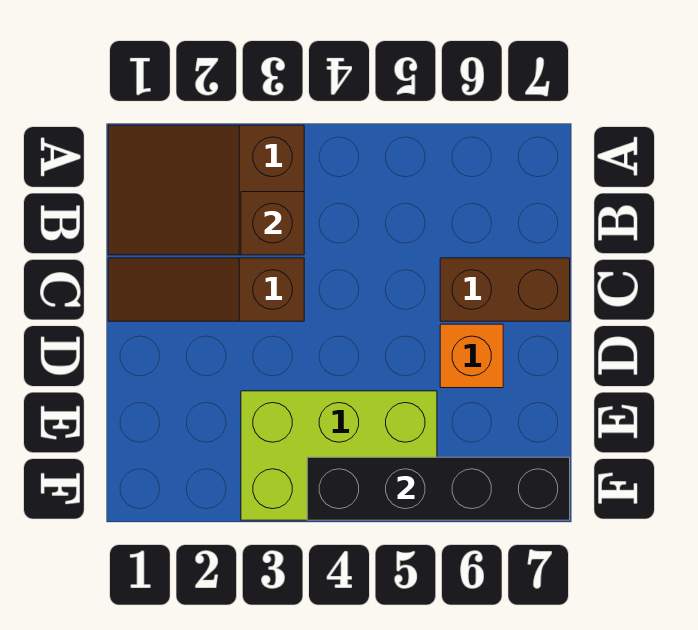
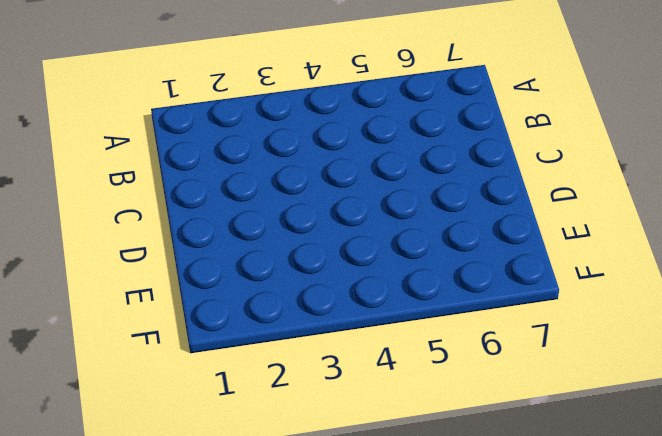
none -> brown 2x3 slope [108,125,304,255]
none -> brown 1x3 slope [108,258,304,321]

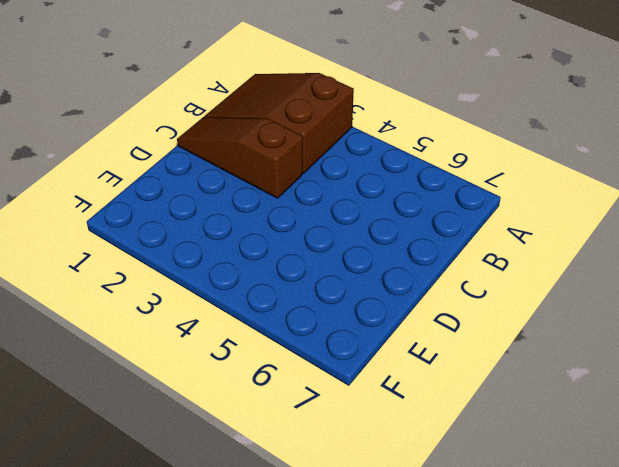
none -> brown 1x2 brick [440,258,570,321]
none -> orange 1x1 brick [440,324,503,388]

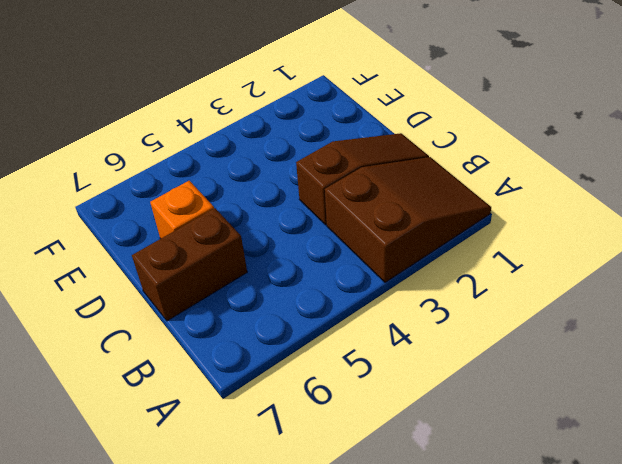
none -> lime 2x3 brick [241,391,437,520]
none -> brown 1x1 brick [241,192,304,255]

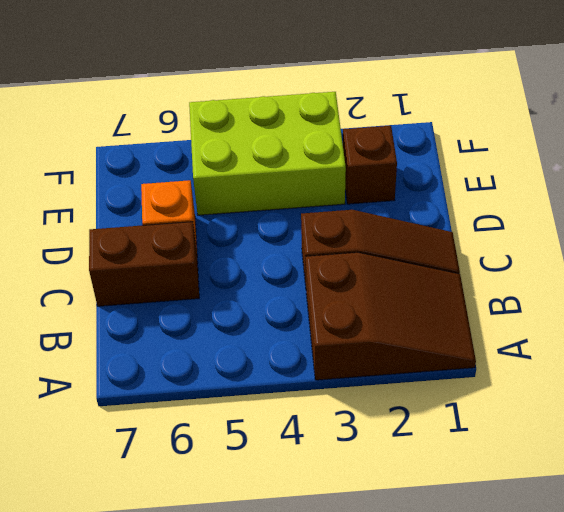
brown 1x1 brick [343,126,397,204] -> brown 1x1 brick moved to [241,192,304,255]
none -> black 1x4 brick [307,457,570,520]

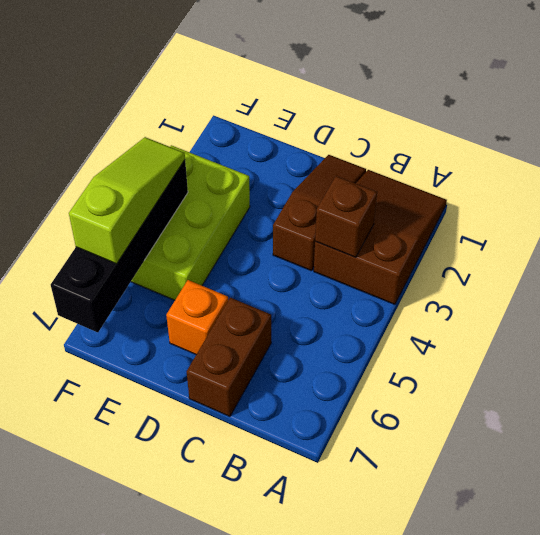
lime 1x3 slope [69,137,185,264] -> none

